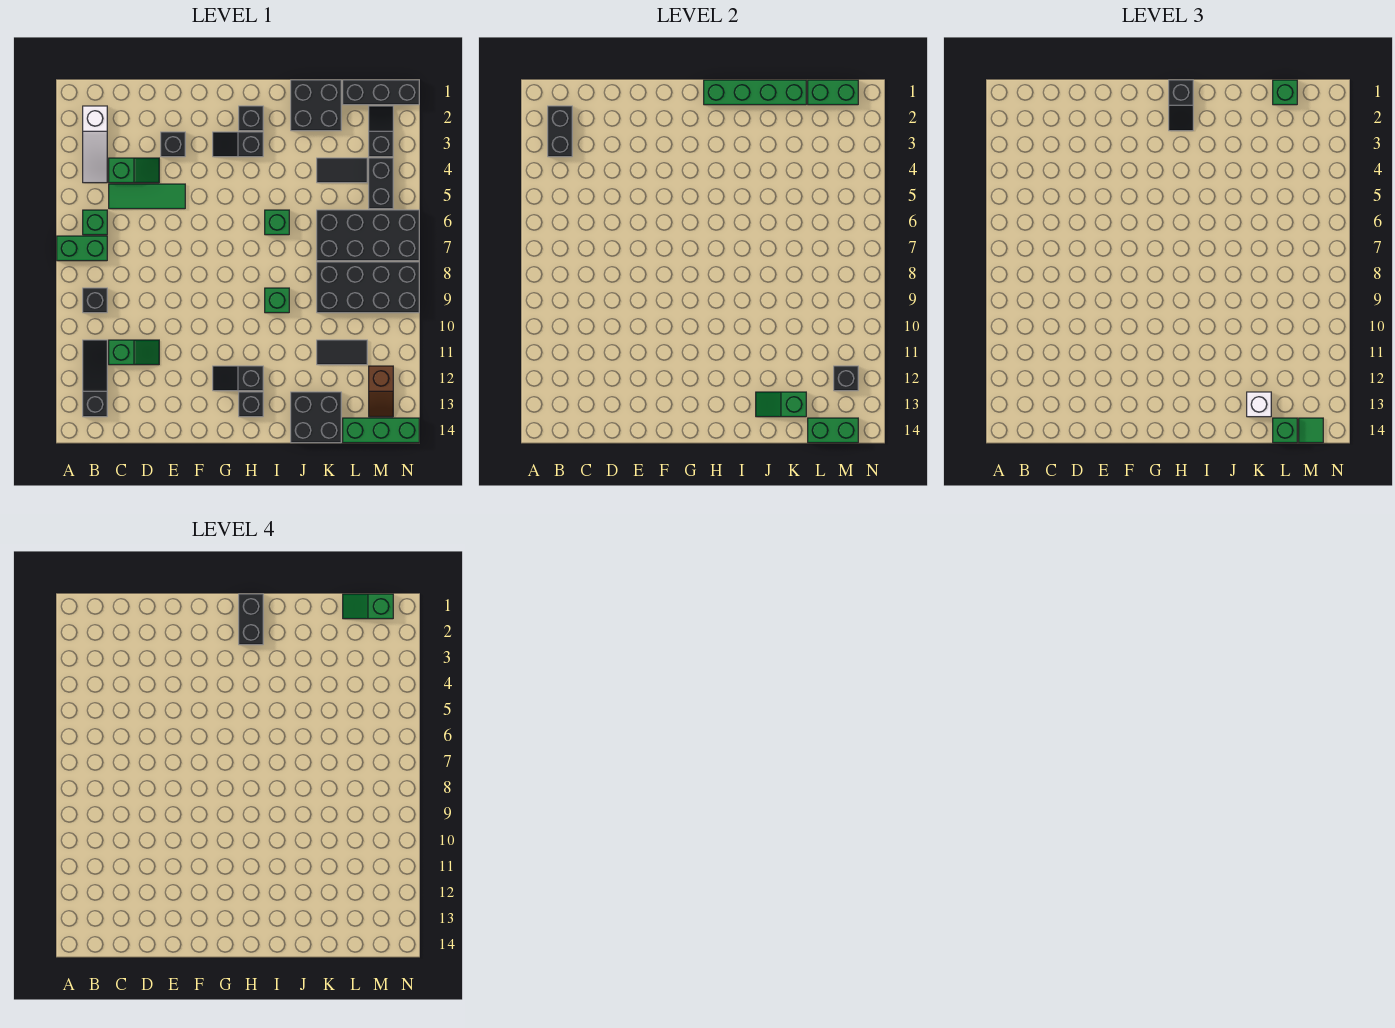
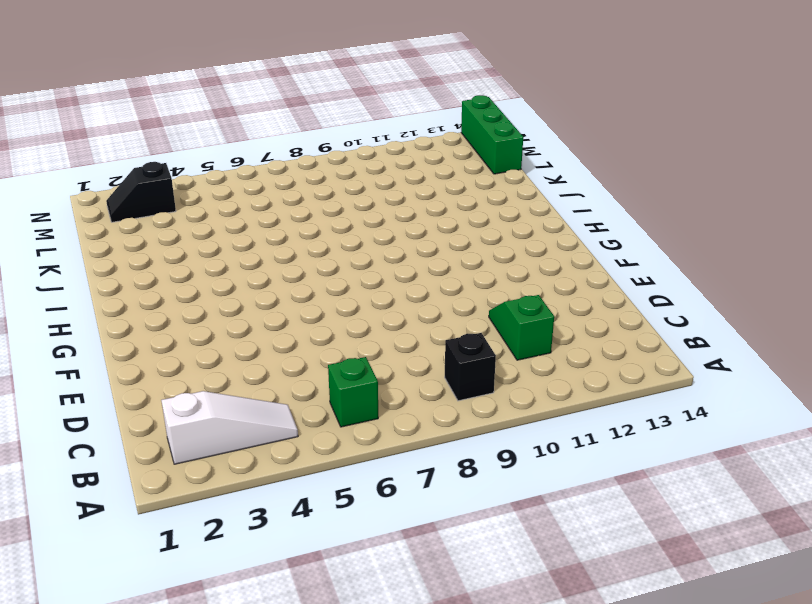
none -> green 1x2 brick [57,236,107,261]
none -> black 1x3 slope [83,340,107,417]
none -> green 1x2 slope [109,158,159,183]
none -> green 1x3 tile [109,184,185,209]

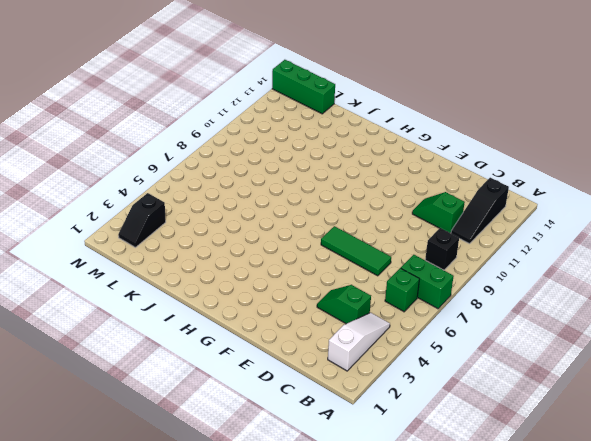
green 1x3 tile [321,226,391,276] -> green 1x3 tile moved to [109,184,185,209]
none -> black 1x1 brick [161,132,185,157]
none -> black 1x2 slope [213,132,263,157]
none -> black 1x2 slope [213,366,263,391]
none -> black 1x1 brick [239,106,263,131]

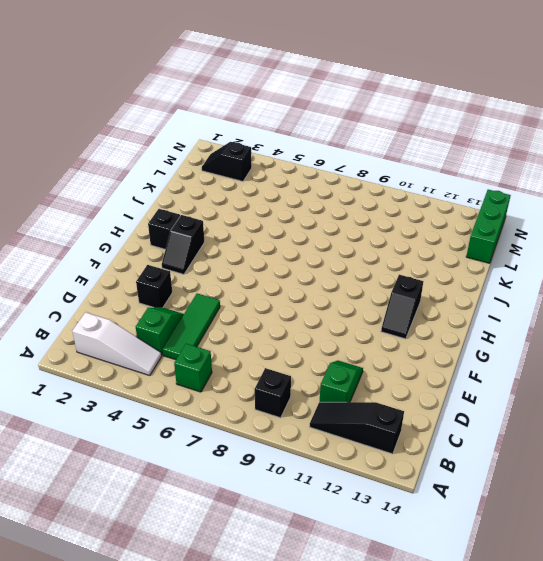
none -> green 1x2 brick [57,236,107,261]
none -> black 1x1 brick [239,392,263,417]
none -> green 1x1 brick [265,210,289,235]
none -> green 1x1 brick [265,288,289,313]

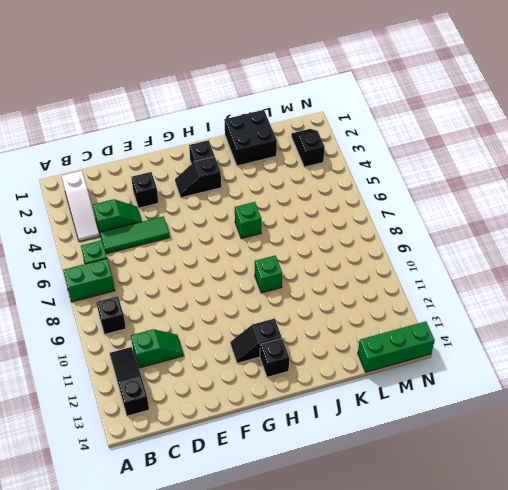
none -> black 2x2 brick [291,392,341,443]
none -> black 1x2 tile [317,158,367,183]
none -> black 2x4 brick [317,210,419,261]
none -> black 2x4 brick [317,262,419,313]

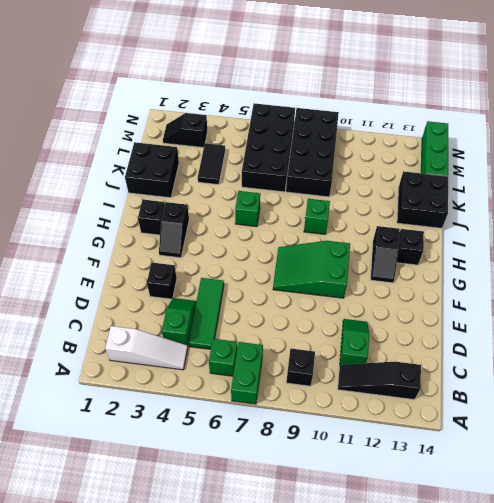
green 2x3 slope [273,241,350,298] -> none
none -> black 1x2 tile [317,340,367,365]
none -> black 1x3 brick [343,80,419,105]
none -> black 1x2 brick [369,158,393,209]
none -> brown 1x2 slope [369,366,393,417]

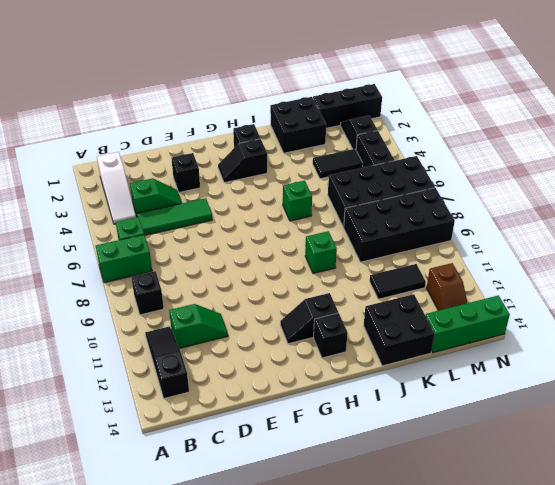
none -> black 1x2 brick [548,106,572,157]
none -> green 1x4 brick [704,80,806,105]
none -> green 1x2 slope [756,392,806,417]
none -> green 1x2 brick [808,80,858,105]

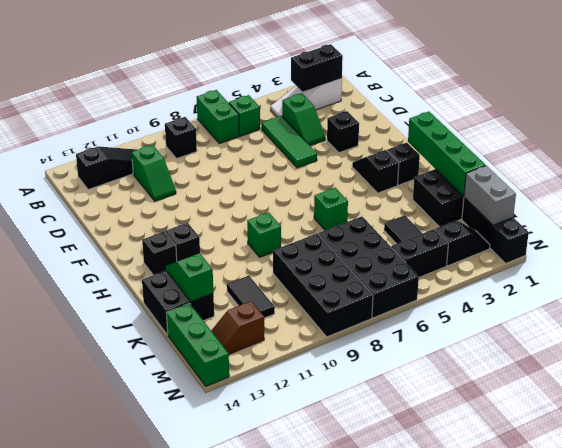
grey 1x2 brick [464,166,516,225] -> green 1x2 brick [808,80,858,105]
none -> green 1x2 brick [808,418,858,443]
none -> black 1x1 brick [834,366,858,391]
none -> black 1x2 slope [1169,80,1193,131]
none -> white 1x1 brick [1247,392,1271,417]

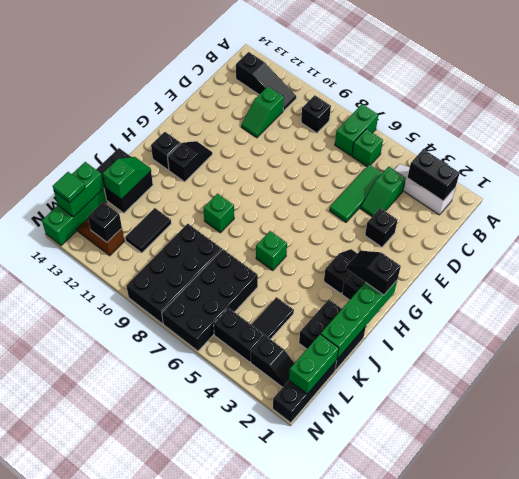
none -> white 1x1 brick [1247,392,1271,417]
none -> green 1x1 brick [1273,80,1297,105]
none -> green 1x1 brick [1273,418,1297,443]
none -> black 1x2 brick [239,594,263,645]

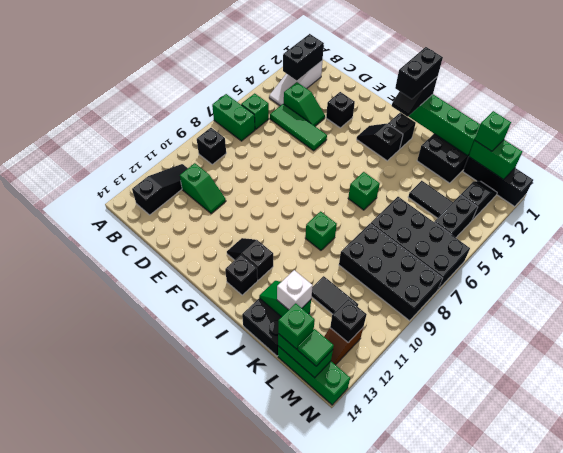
none -> green 1x2 slope [343,594,393,619]

